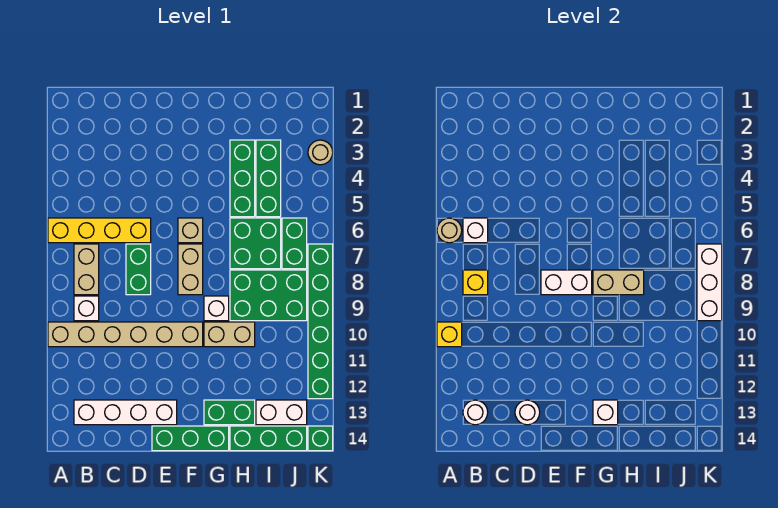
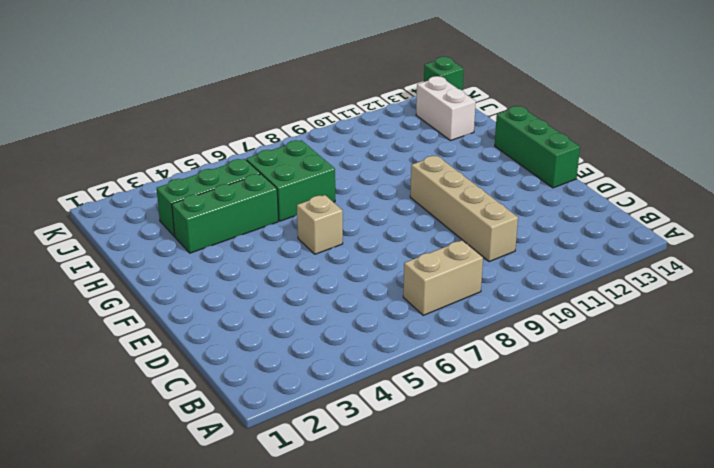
tan 1x4 brick [410,156,518,262] -> tan 1x6 brick [48,322,203,347]
none -> yellow 1x4 brick [48,218,151,243]
none -> white 1x1 brick [74,296,99,321]
none -> white 1x4 brick [74,400,177,425]
none -> green 1x2 brick [126,244,151,295]

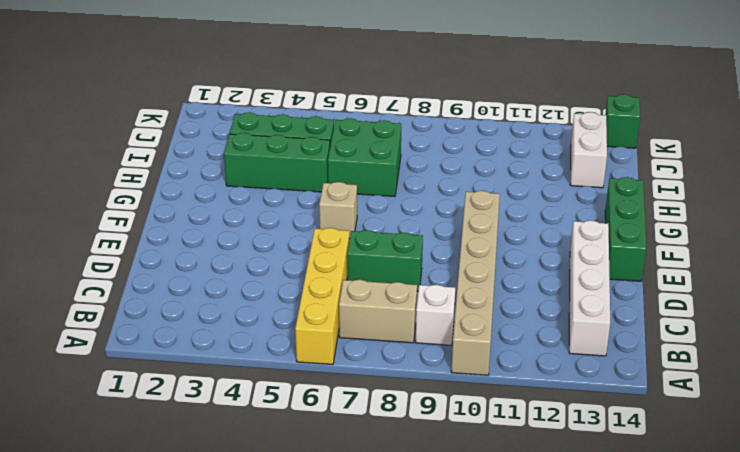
none -> tan 1x2 brick [178,244,203,295]
none -> white 1x1 brick [204,296,229,321]
none -> tan 1x2 brick [204,322,255,347]
none -> green 1x2 brick [204,400,255,425]

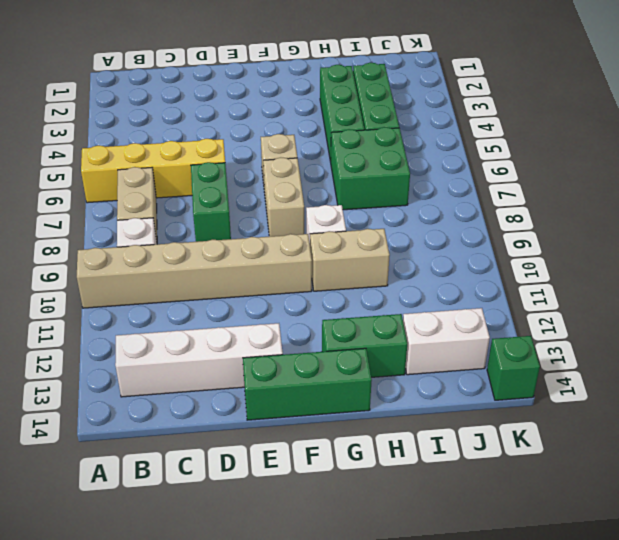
none -> green 2x3 brick [230,270,307,321]
none -> green 1x3 brick [230,426,307,451]
none -> green 1x2 brick [282,218,307,269]
none -> tan 1x1 round brick [308,140,333,165]

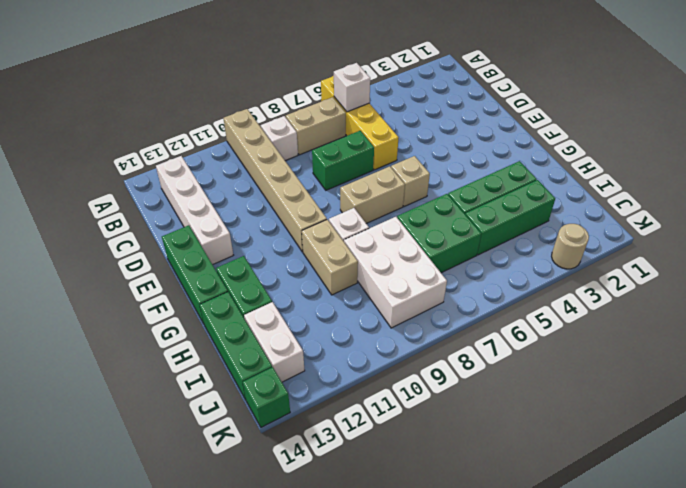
white 2x3 brick [344,217,447,328] -> green 2x3 brick [230,270,307,321]
none -> green 1x2 brick [282,218,307,269]
none -> green 1x6 brick [308,244,333,399]
none -> tan 1x1 round brick [437,218,462,243]
none -> yellow 1x1 brick [437,322,462,347]

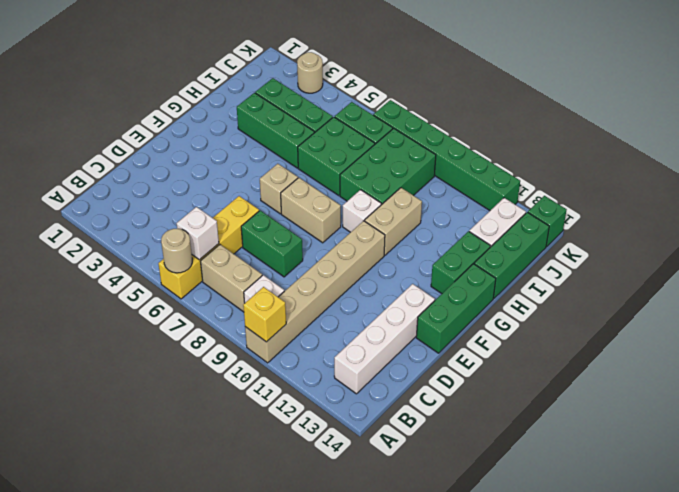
none -> yellow 1x1 brick [463,270,488,295]
none -> white 1x1 round brick [463,400,488,425]
none -> white 1x1 round brick [515,400,540,425]
none -> white 1x2 brick [541,270,592,295]

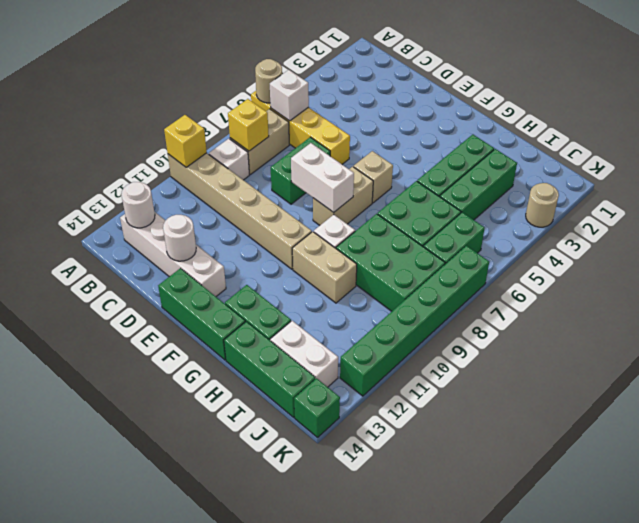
none -> tan 1x2 brick [593,270,644,295]
none -> white 1x1 brick [593,400,618,425]
none -> white 1x3 brick [697,244,722,321]

